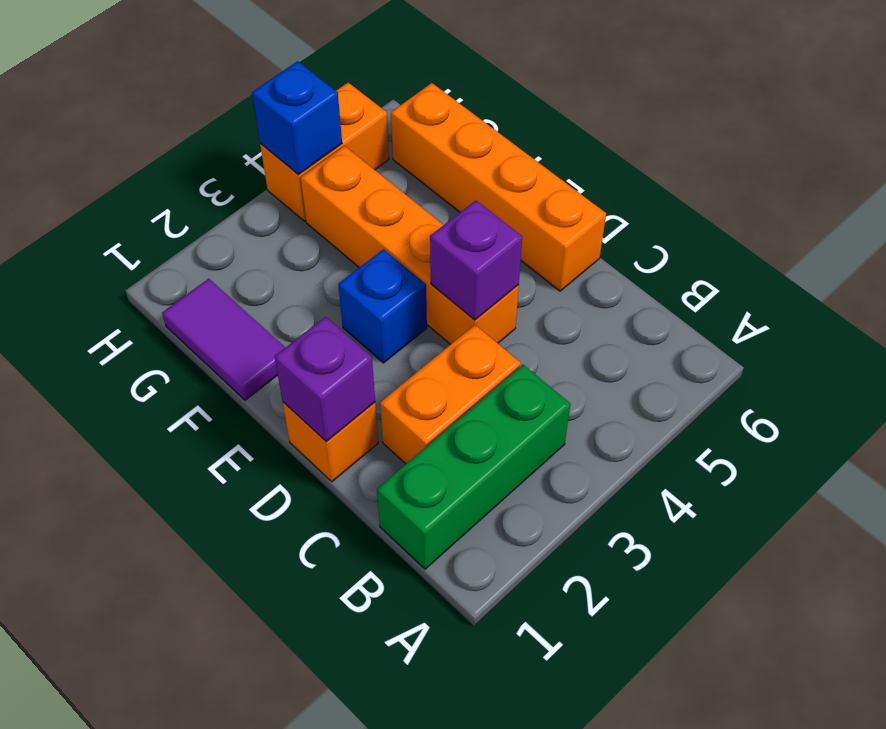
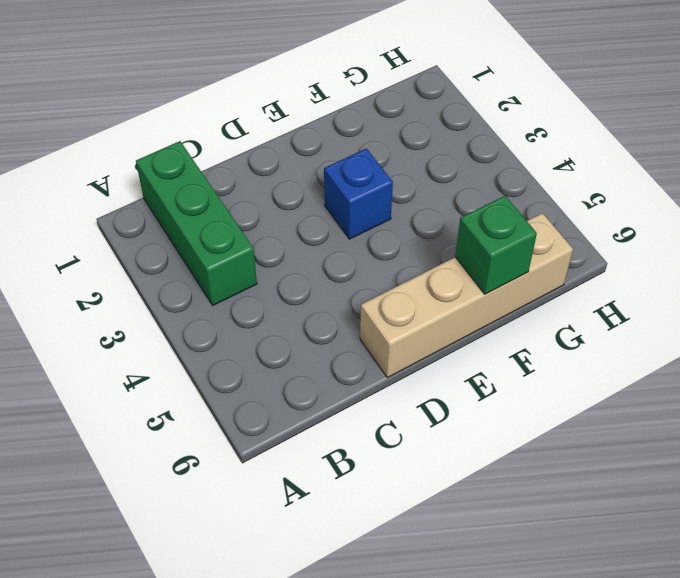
tan 1x4 brick [360,213,573,378] -> orange 1x4 brick [391,83,606,291]
green 1x1 brick [455,196,537,294] -> none
none -> orange 1x2 brick [380,325,521,464]
none -> orange 1x1 brick [283,402,378,482]

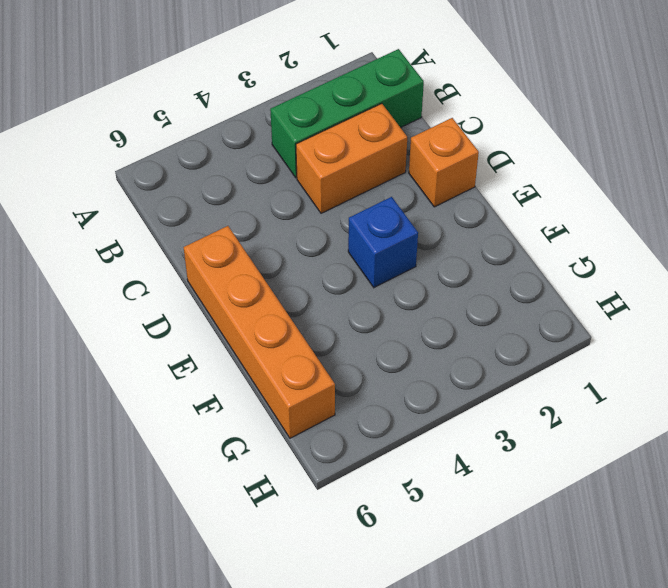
none -> orange 1x4 brick [301,146,519,345]
none -> purple 1x2 tile [162,279,286,400]

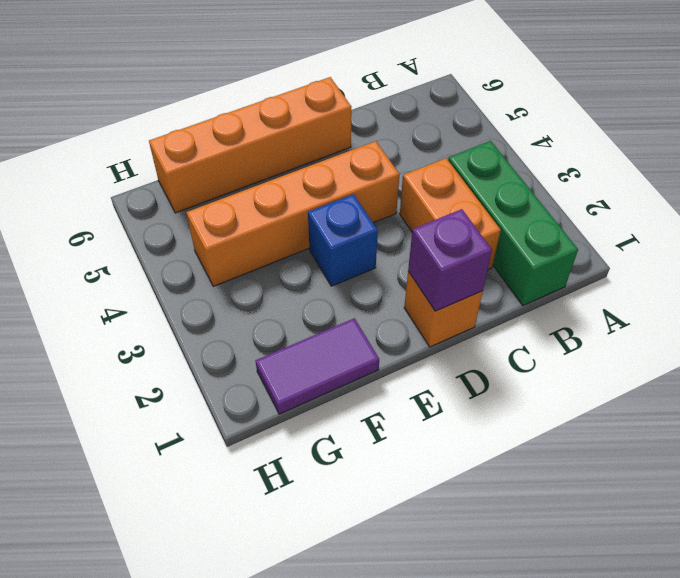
none -> orange 1x2 brick [260,83,389,221]
none -> purple 1x1 brick [430,201,522,320]

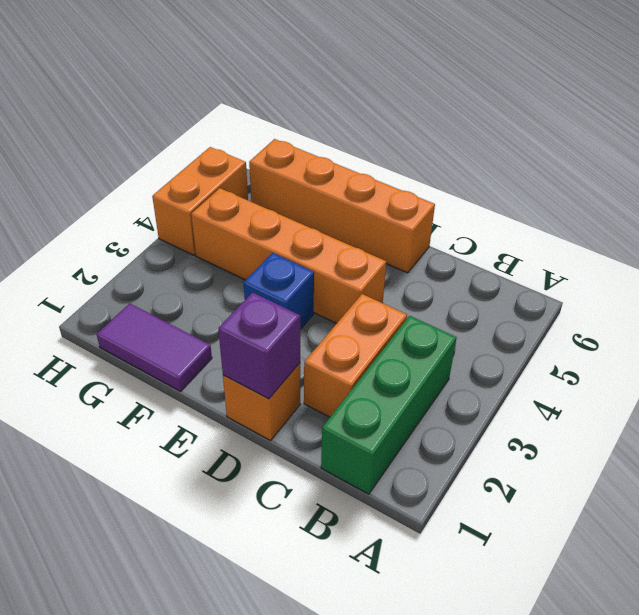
none -> purple 1x1 brick [430,201,522,320]
none -> blue 1x1 brick [252,61,342,174]

